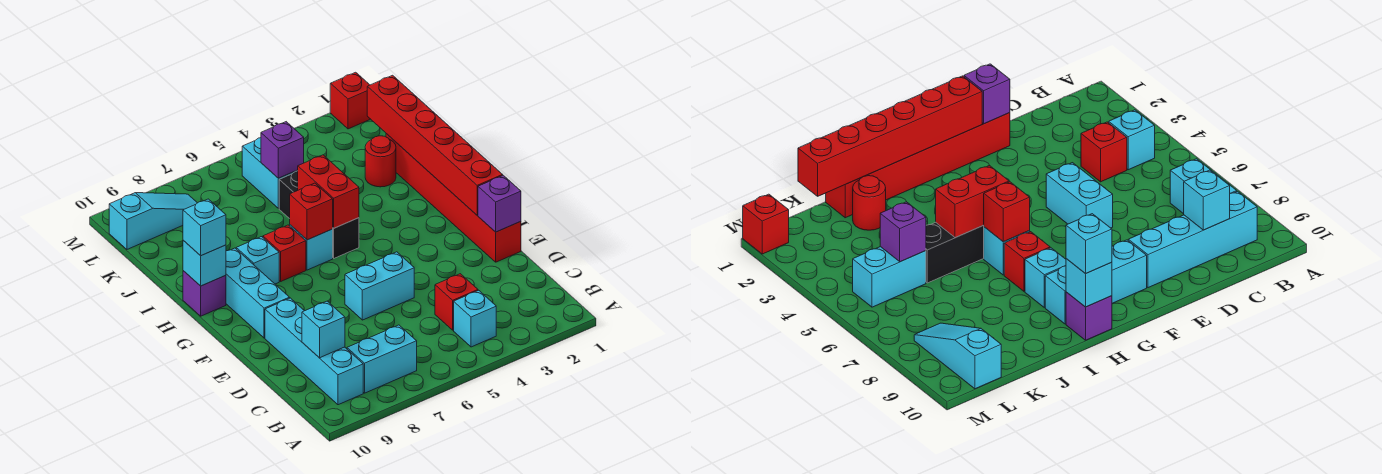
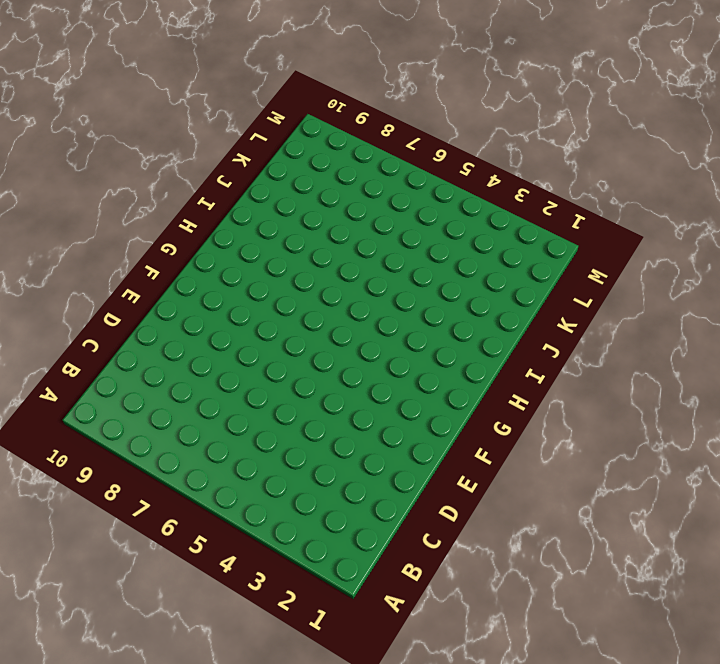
none -> cyan 1x1 brick [454,290,496,347]
none -> cyan 1x2 brick [347,325,417,393]
none -> cyan 1x4 brick [265,298,363,405]

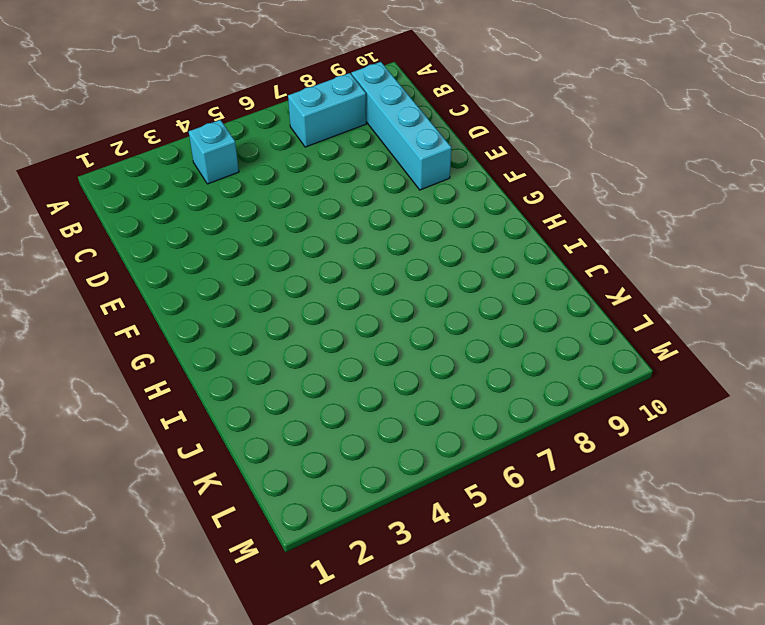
none -> red 1x1 brick [435,274,478,330]
none -> red 1x6 brick [386,134,521,262]
none -> cyan 1x2 brick [345,252,414,320]

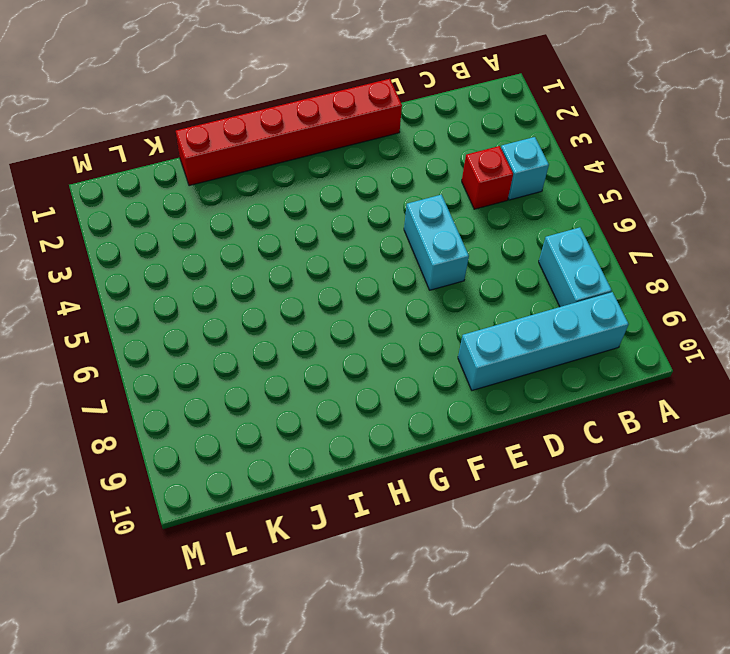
none -> cyan 1x3 brick [226,248,290,338]
none -> black 1x3 brick [279,171,359,258]
none -> cyan 1x1 brick [290,225,333,270]

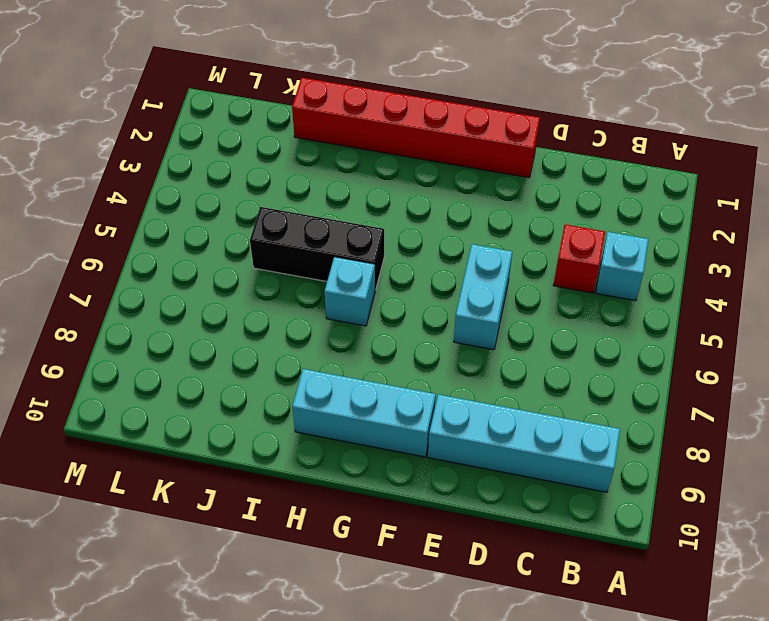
none -> cyan 1x2 brick [347,325,417,393]
none -> red 1x1 brick [263,225,306,281]
none -> cyan 1x1 brick [236,237,279,284]

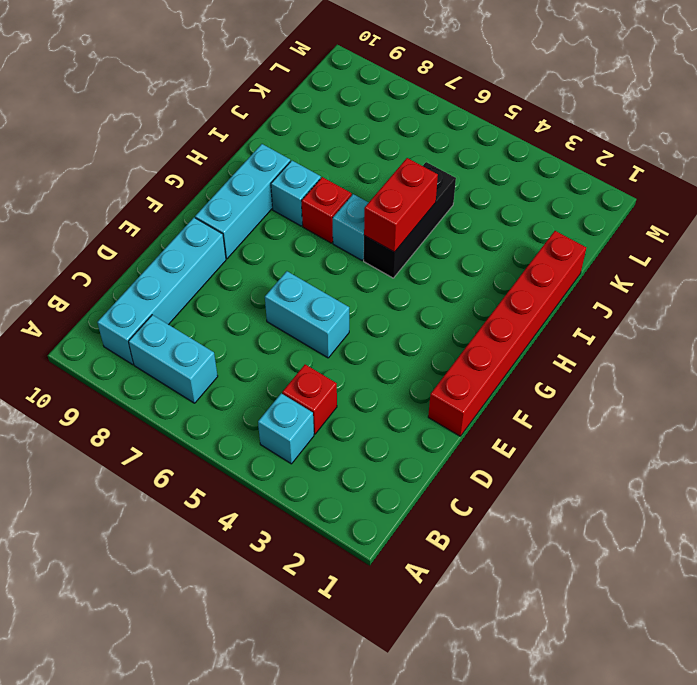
none -> purple 1x1 brick [183,271,226,316]
none -> red 1x1 round brick [365,136,396,187]
none -> cyan 1x2 brick [242,138,298,208]

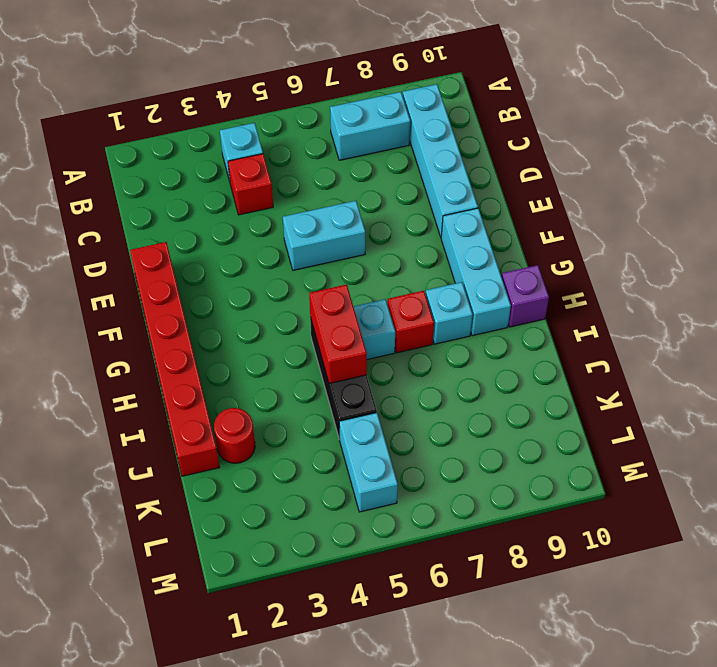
none -> cyan 1x3 slope [109,193,197,249]
none -> red 1x1 brick [330,72,370,129]
none -> cyan 1x1 brick [302,301,345,358]

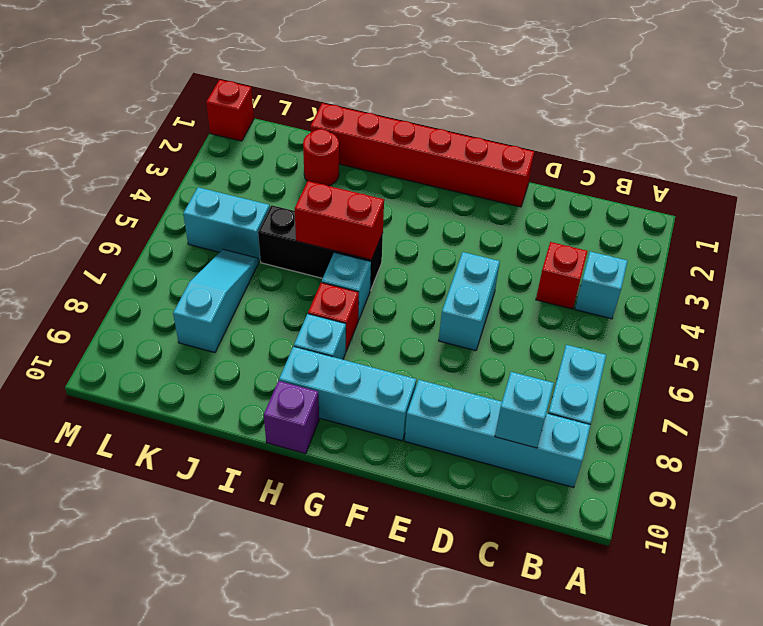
cyan 1x3 slope [173,249,258,353] -> cyan 1x3 slope moved to [109,193,197,249]
none -> purple 1x1 brick [478,175,521,232]
none -> red 1x6 brick [367,75,503,215]
none -> red 1x1 brick [290,183,333,240]

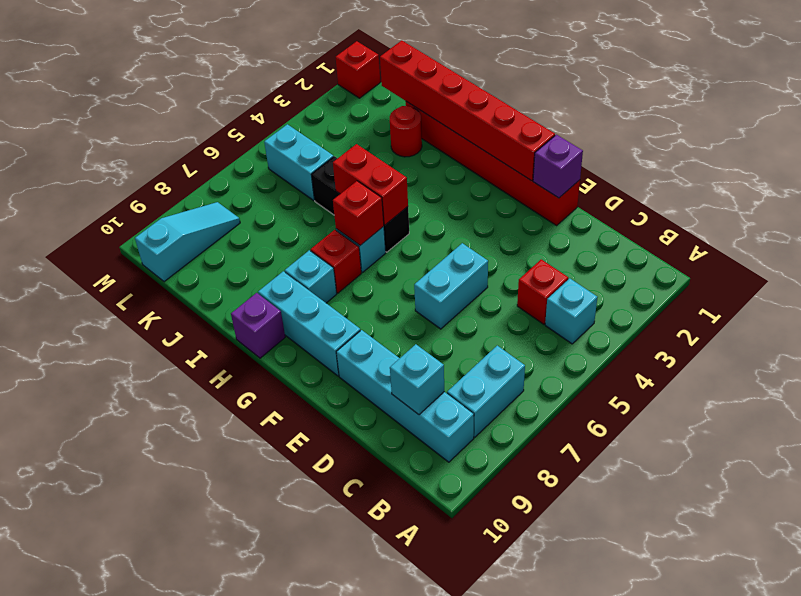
none -> cyan 1x1 brick [183,241,226,286]
none -> purple 1x1 brick [261,122,304,178]
none -> cyan 1x1 brick [183,199,226,256]

